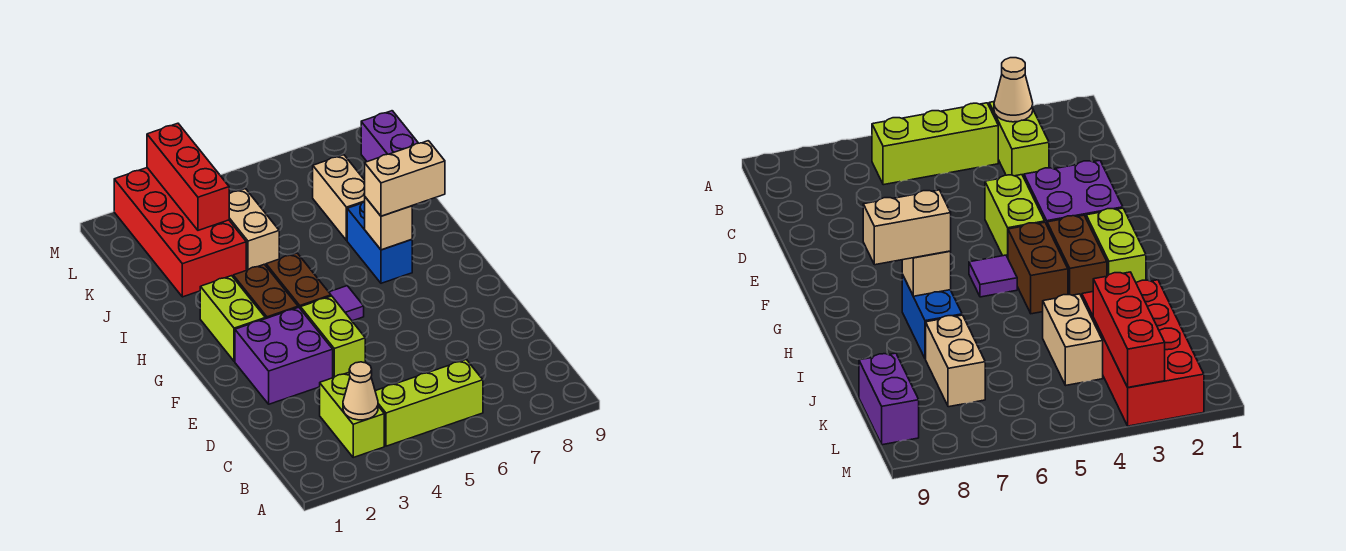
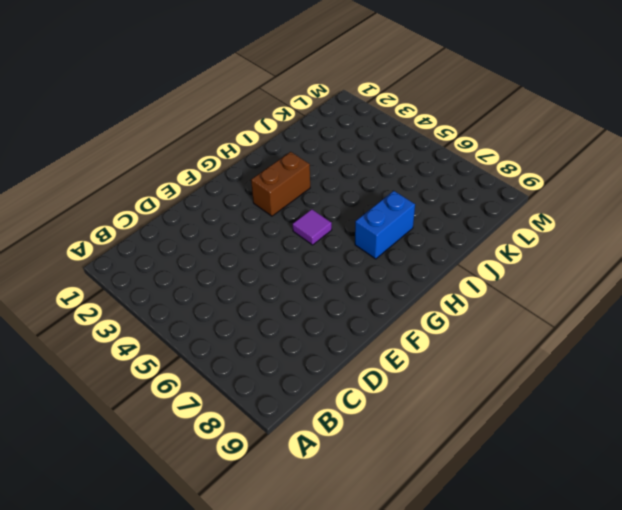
none -> lime 1x2 brick [320,372,384,457]
none -> lime 1x3 brick [375,359,483,446]
none -> purple 2x2 brick [235,307,333,404]

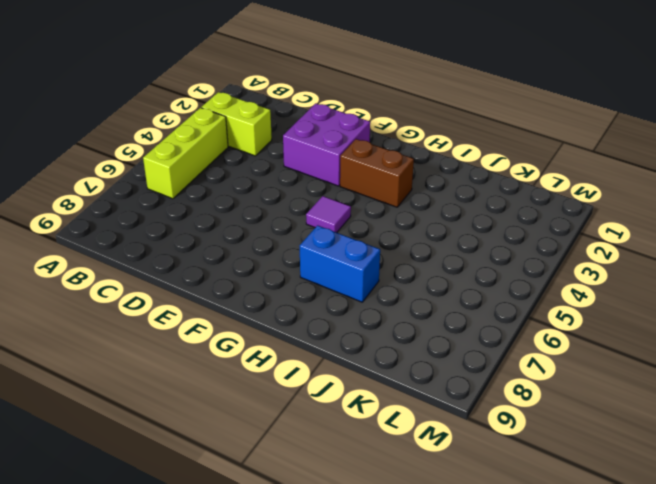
none -> lime 1x2 brick [301,296,365,378]
none -> lime 1x2 brick [200,276,265,361]
none -> brown 1x2 brick [266,253,331,309]

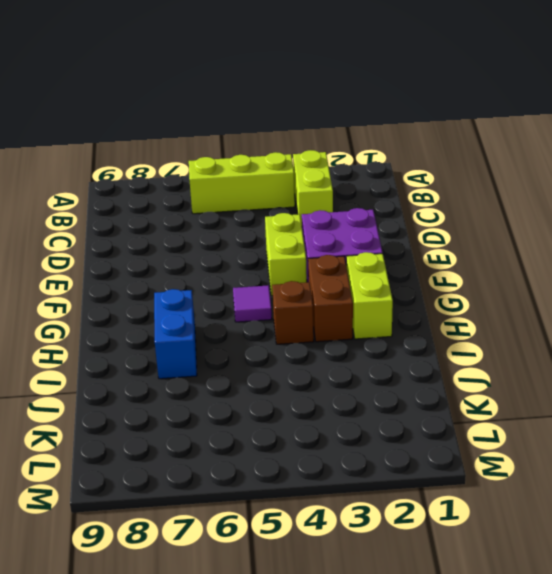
brown 1x1 brick [272,281,314,344] -> brown 1x2 brick [266,253,331,309]
none -> red 2x4 brick [114,168,246,297]
none -> tan 1x2 brick [229,189,279,270]
none -> tan 1x2 brick [313,155,365,240]

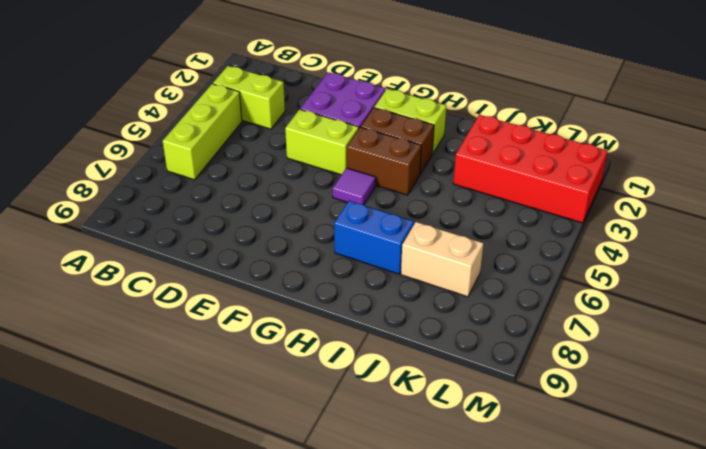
none -> tan 1x2 brick [229,189,279,270]
none -> purple 1x2 brick [361,111,418,162]
none -> tan 1x1 cone [343,362,378,420]

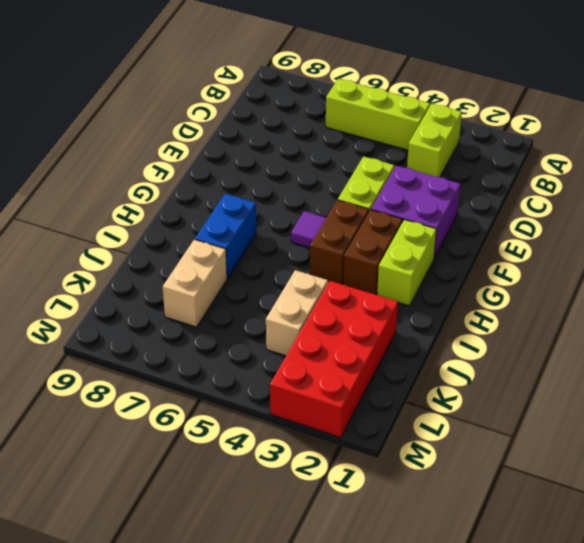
none -> purple 1x2 brick [361,111,418,162]
none -> tan 1x1 cone [343,362,378,420]
none -> tan 1x1 brick [365,197,412,250]

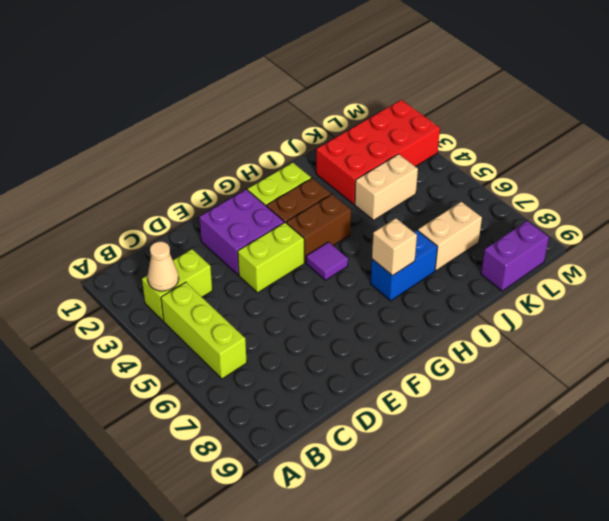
none -> red 1x3 brick [147,123,229,230]
none -> tan 1x2 brick [365,141,445,216]

